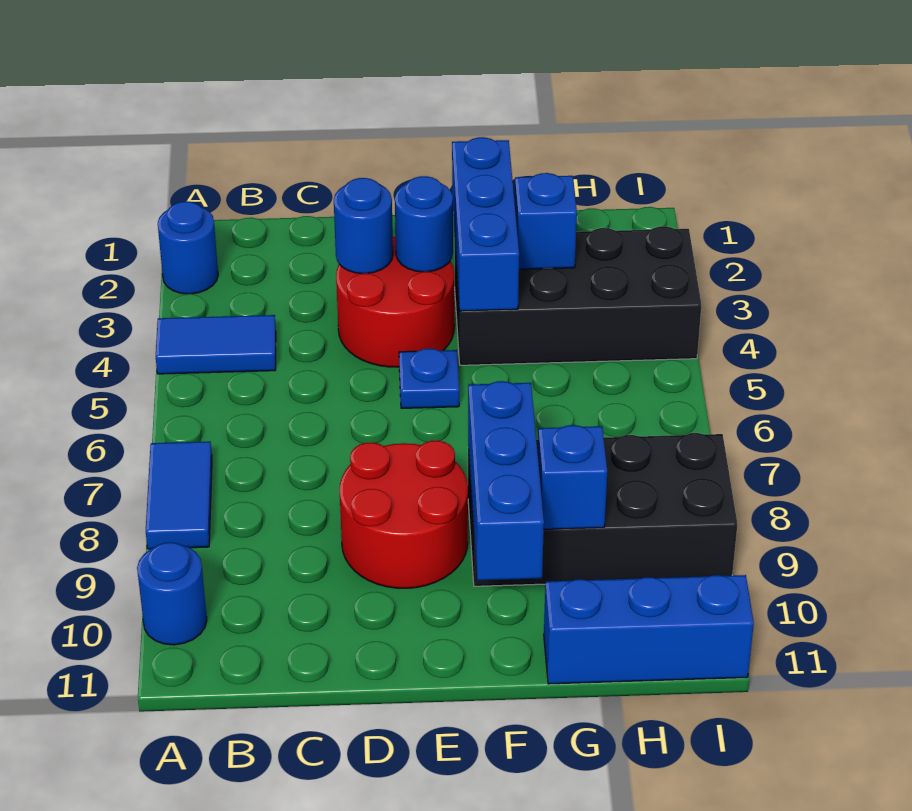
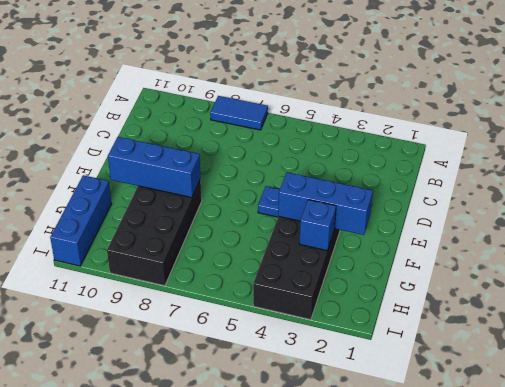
none -> blue 1x1 round brick [158,201,218,294]
none -> blue 1x2 tile [156,315,276,374]
none -> blue 1x1 round brick [137,542,207,645]

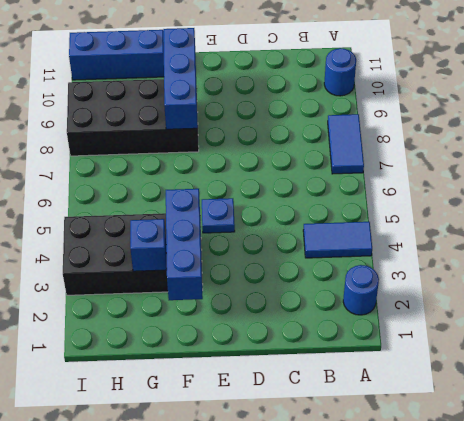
none -> red 2x2 round brick [336,237,454,367]
none -> red 2x2 round brick [340,441,468,588]
none -> blue 1x1 round brick [334,178,393,273]

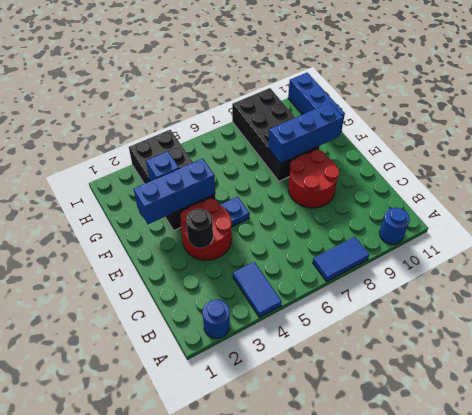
black 1x1 round brick [186,209,213,248] -> blue 1x1 round brick [334,178,393,273]
none -> blue 1x1 round brick [395,176,453,272]
none -> blue 1x1 brick [538,425,607,529]

